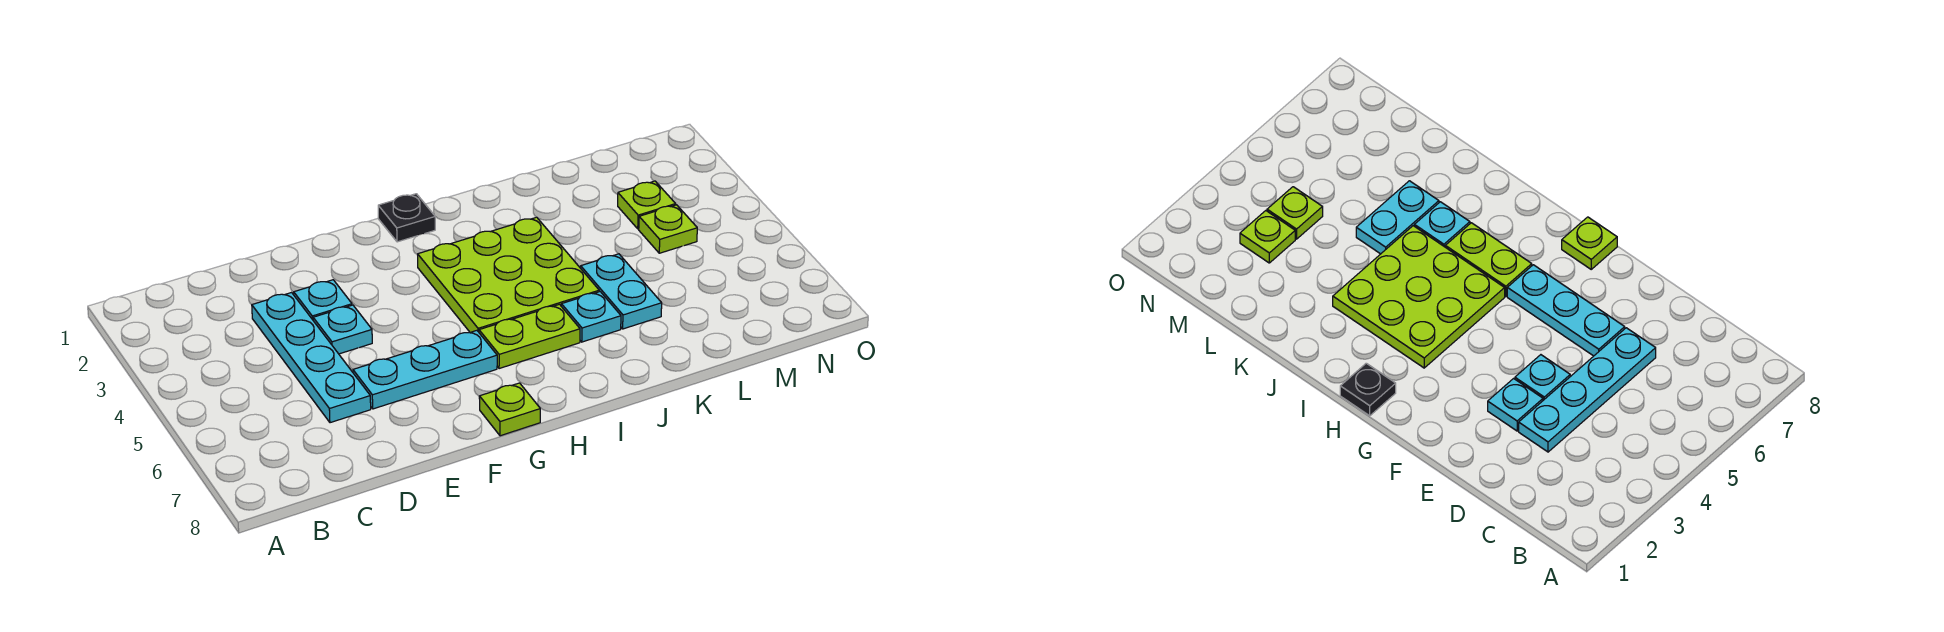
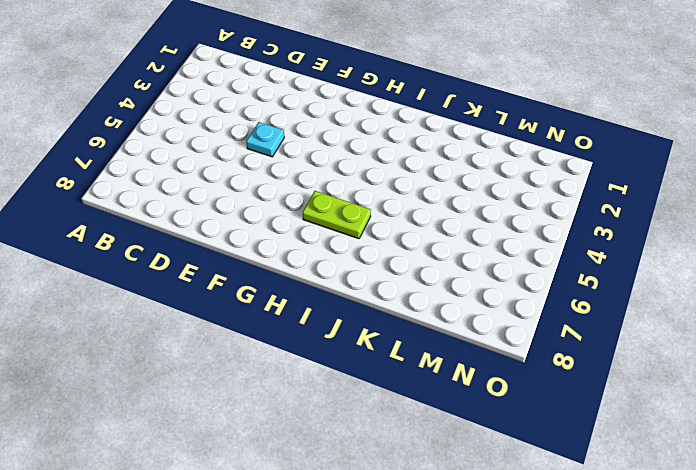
none -> cyan 1x4 plate [252,293,371,423]
none -> cyan 1x1 plate [294,280,352,320]
none -> cyan 1x3 plate [353,331,497,409]

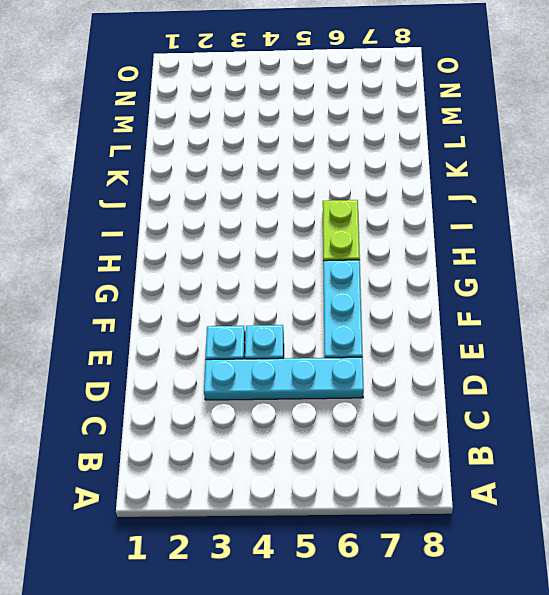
none -> lime 1x1 plate [479,383,540,436]
none -> black 1x1 plate [378,194,435,242]
none -> lime 3x3 plate [418,217,599,332]

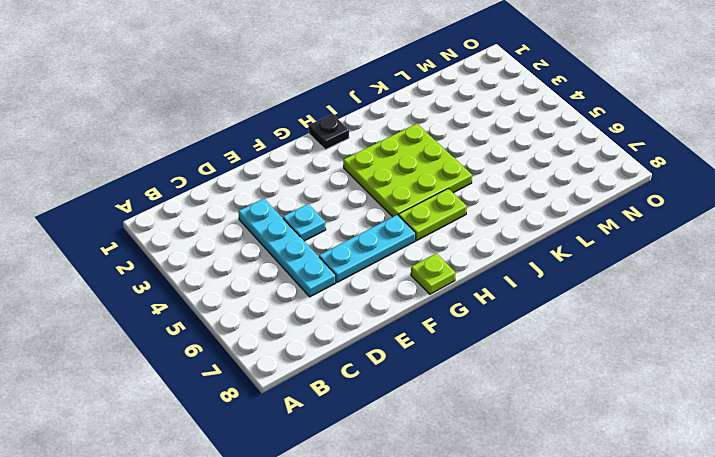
none -> cyan 1x1 plate [294,280,352,320]
none -> cyan 1x1 plate [561,292,621,342]
none -> cyan 1x2 plate [581,254,662,329]

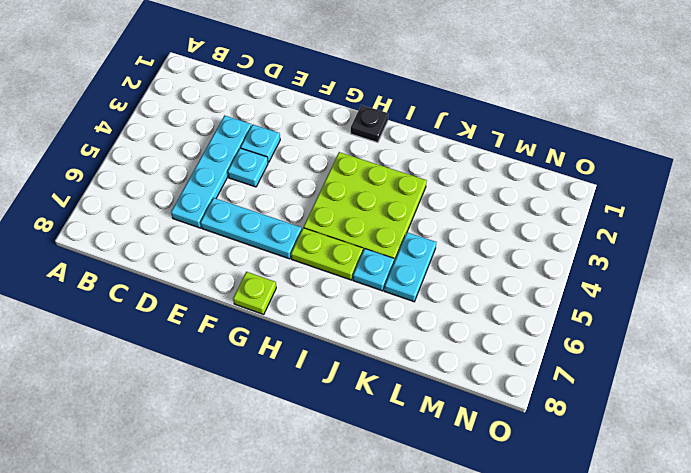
none -> lime 1x1 plate [618,181,676,229]
none -> lime 1x1 plate [639,205,697,253]

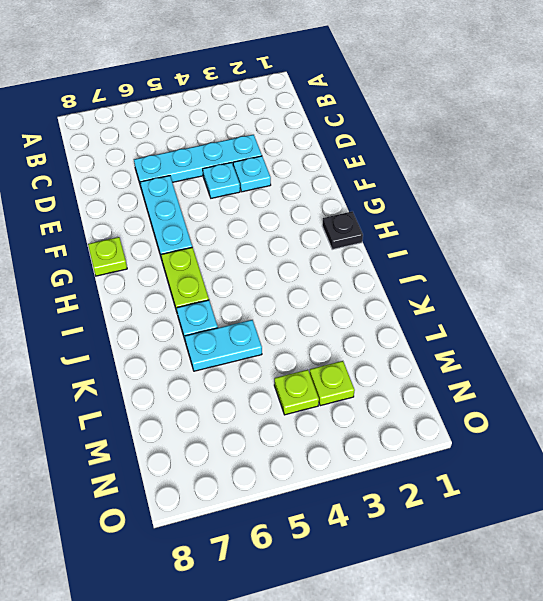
none -> lime 3x3 plate [418,217,599,332]

